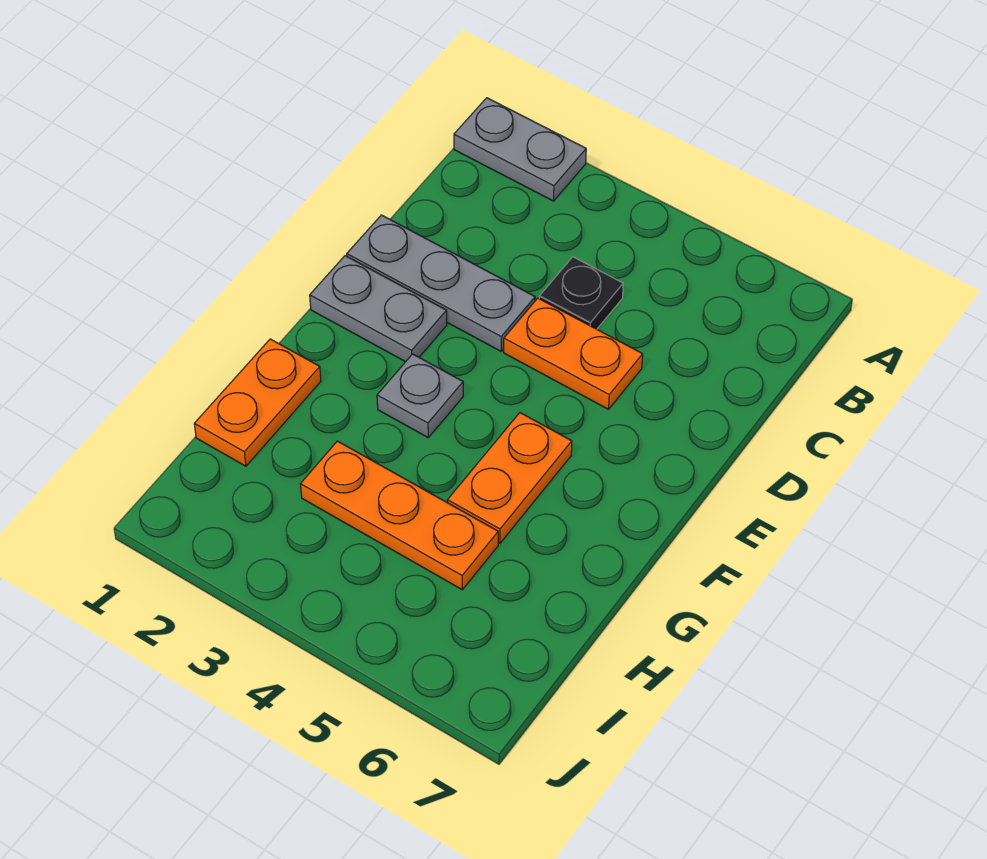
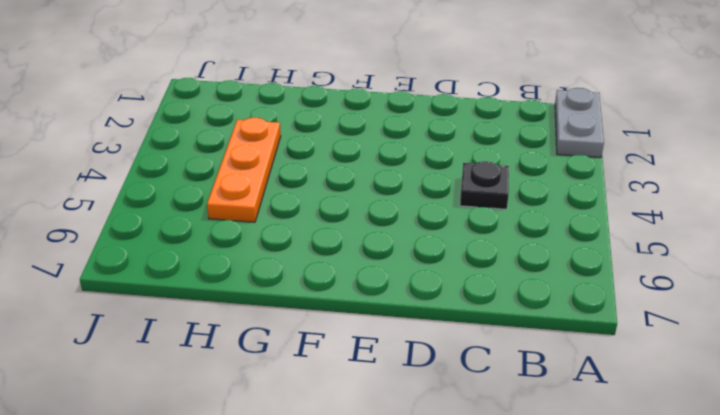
none -> grey 1x3 plate [347,215,535,351]
none -> orange 1x2 plate [504,298,643,409]

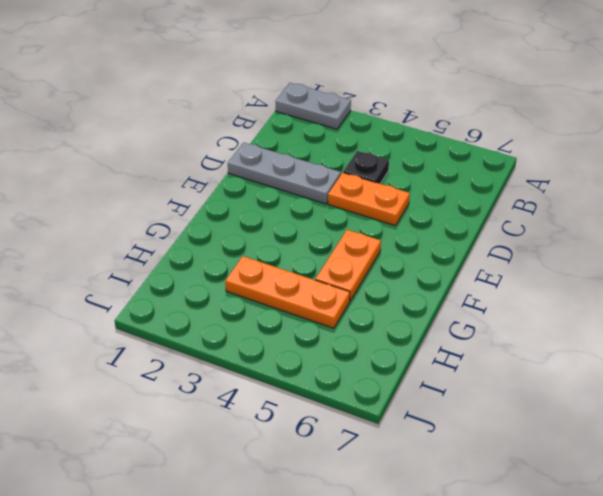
none -> grey 1x2 plate [310,256,447,362]
none -> grey 1x1 plate [377,354,463,437]

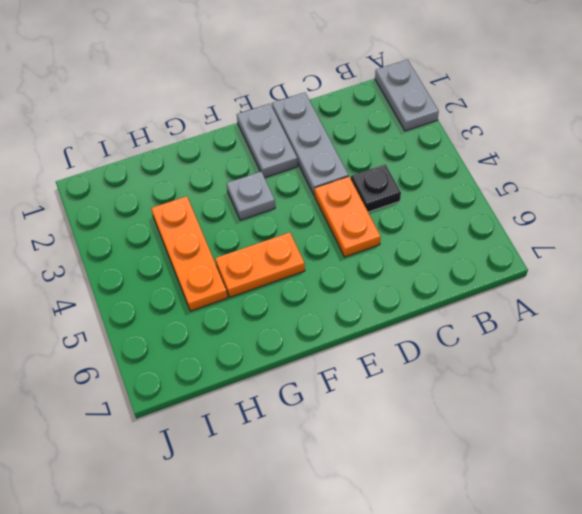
none -> orange 1x2 plate [194,339,321,466]

